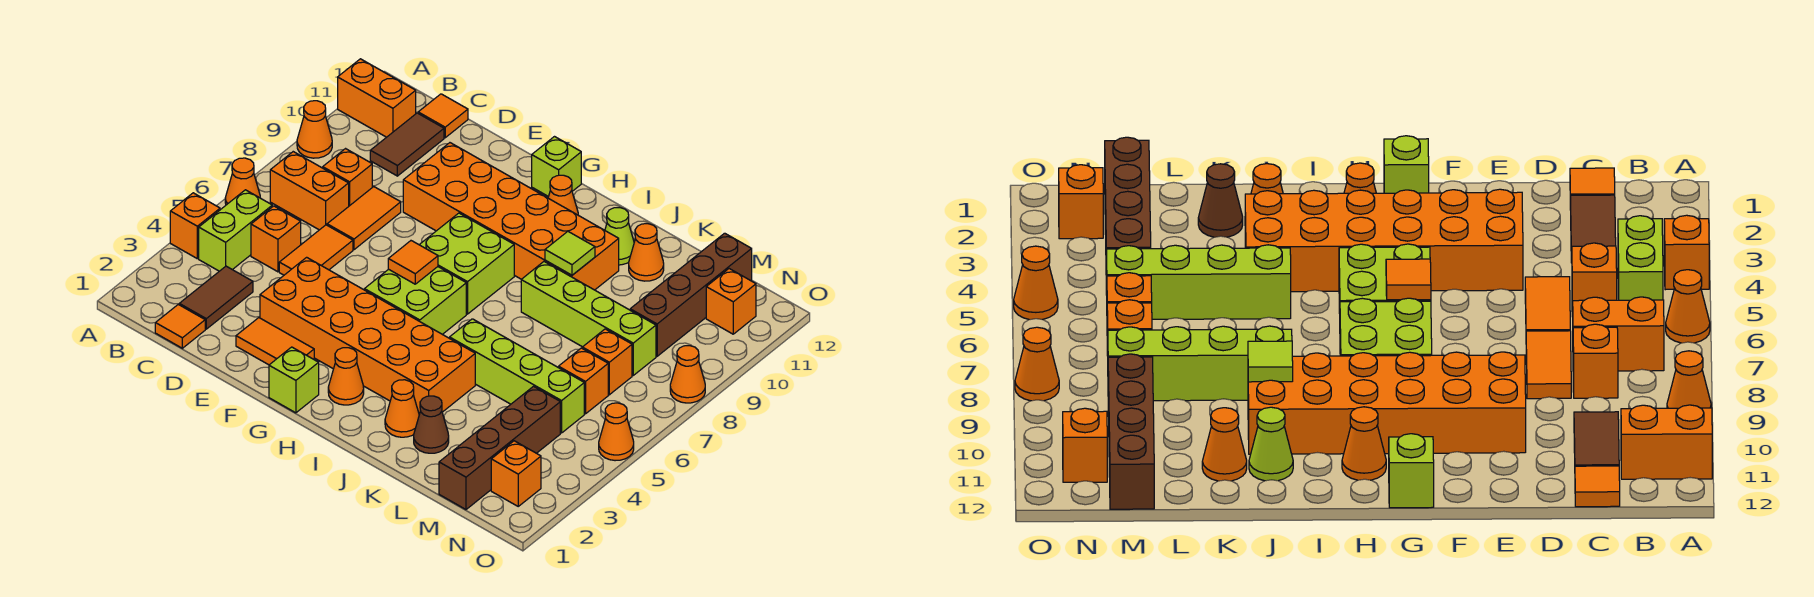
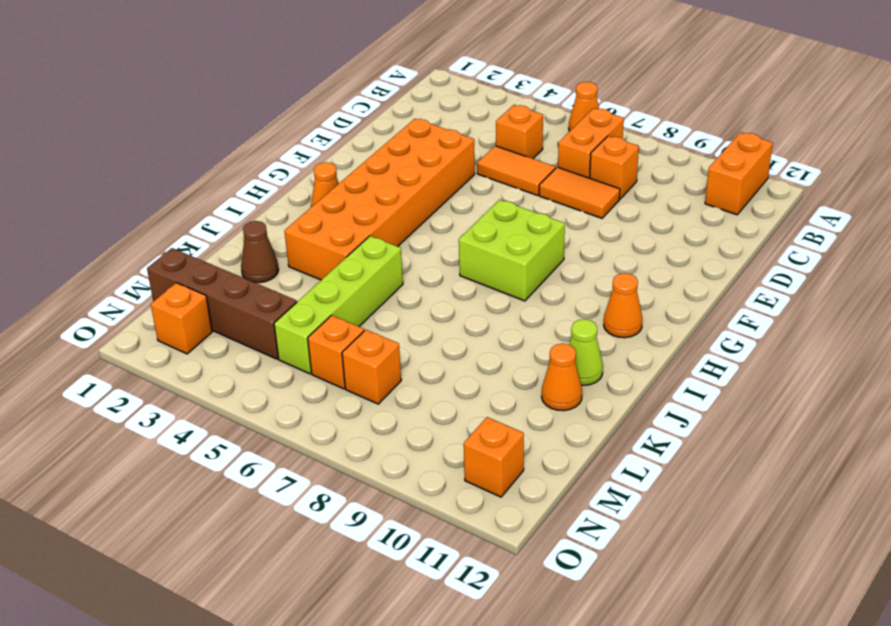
none -> orange 1x1 brick [170,193,220,259]
none -> orange 1x1 cone [297,101,332,158]
none -> lime 1x2 brick [199,190,272,271]
none -> orange 1x1 tile [155,305,205,348]

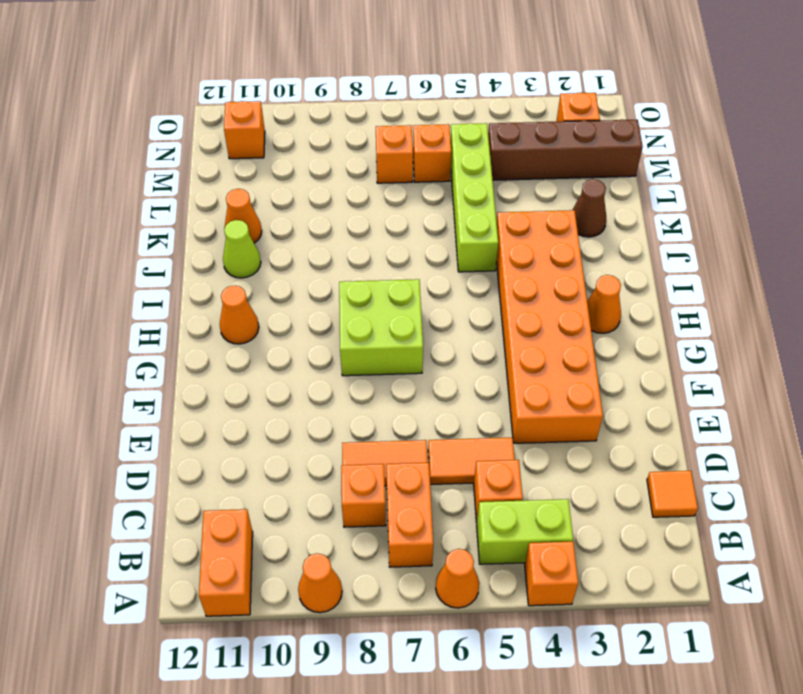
none -> brown 1x2 tile [179,266,253,329]
none -> brown 1x2 tile [370,113,444,176]
none -> orange 1x1 tile [418,94,468,138]
none -> orange 1x2 tile [236,318,314,365]

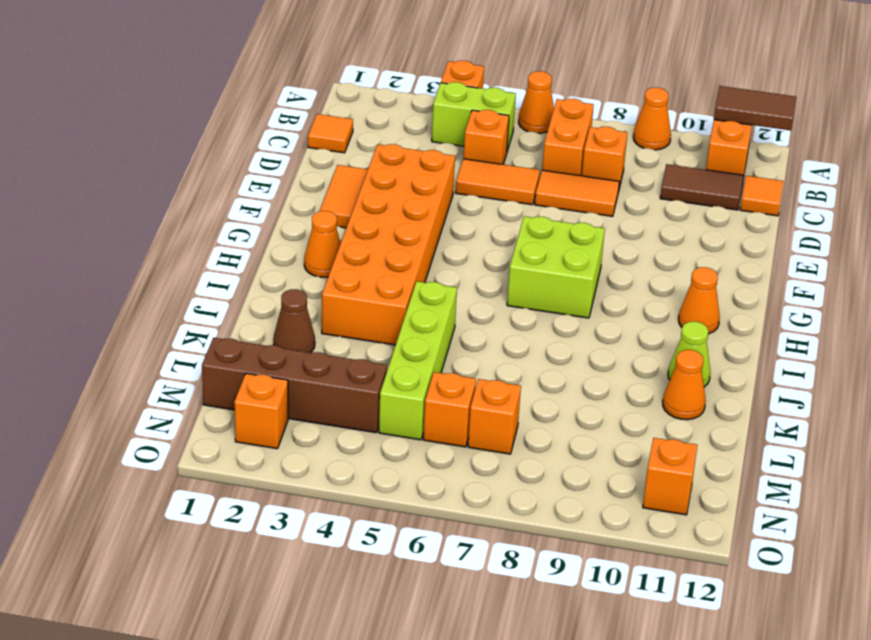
brown 1x2 tile [714,86,796,130] -> brown 1x2 tile moved to [179,266,253,329]
none -> orange 2x6 brick [403,143,619,290]
none -> lime 1x1 brick [269,347,319,413]
none -> lime 2x2 brick [364,267,466,334]
none -> lime 1x1 brick [532,137,581,196]

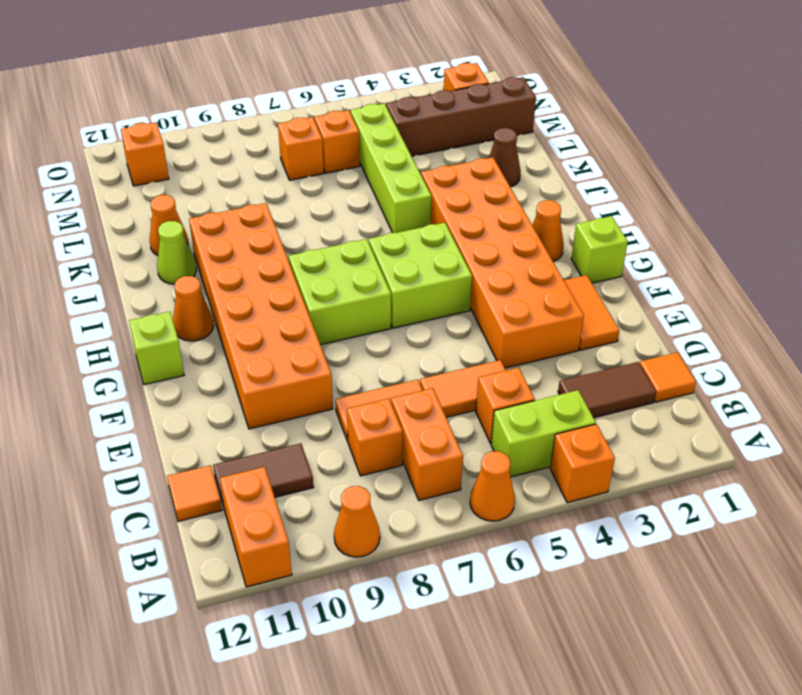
none -> orange 1x1 cone [385,380,419,437]
none -> lime 1x4 brick [521,262,656,375]
none -> brown 1x4 brick [630,233,752,356]
none -> orange 1x1 cone [599,403,634,461]

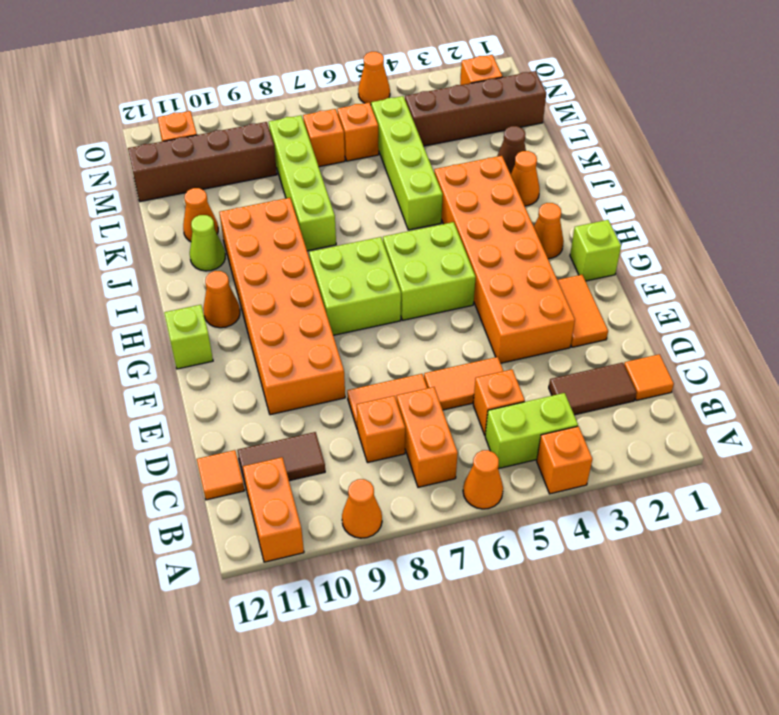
none -> orange 1x1 cone [670,346,705,403]
none -> orange 1x1 tile [388,241,438,284]
none -> lime 1x1 tile [545,231,595,275]

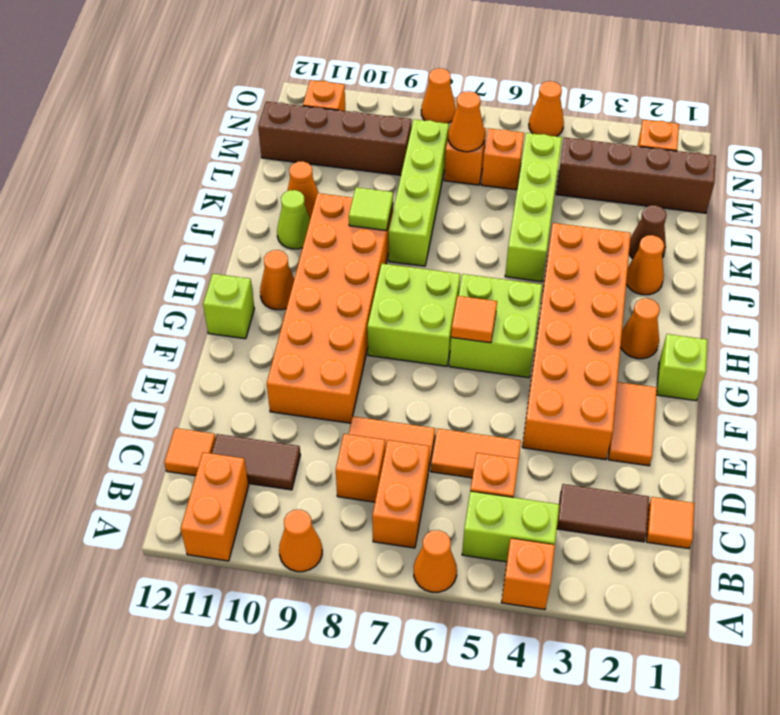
orange 1x1 cone [448,91,485,152] -> none

